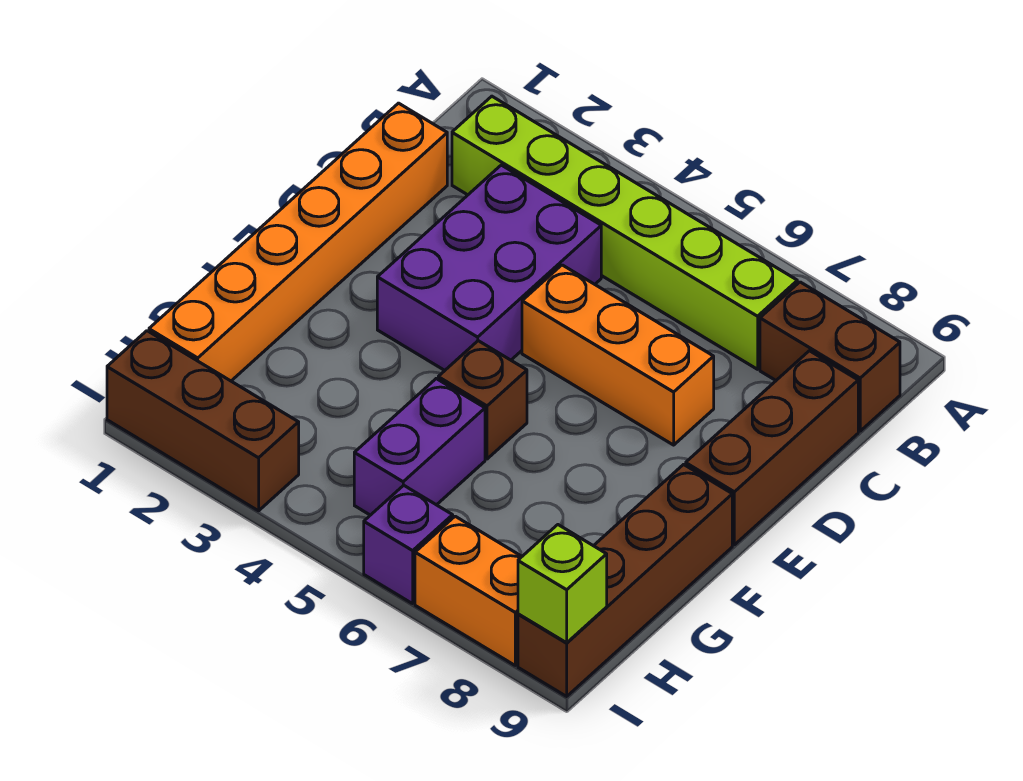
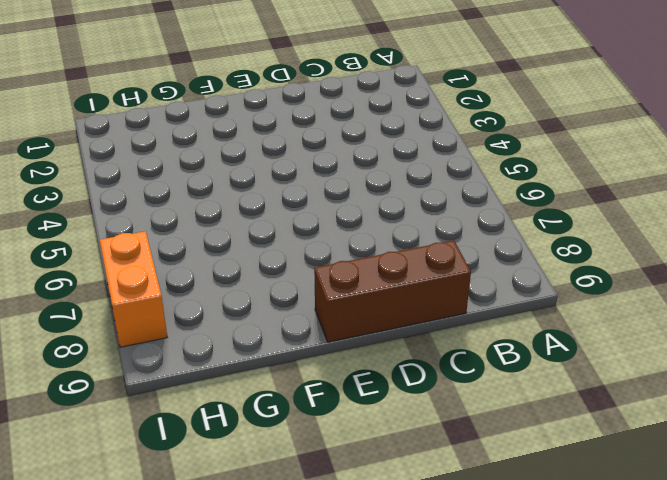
none -> lime 1x6 brick [452,96,797,369]
none -> brown 1x2 brick [760,282,900,431]
none -> orange 1x6 brick [149,103,447,381]

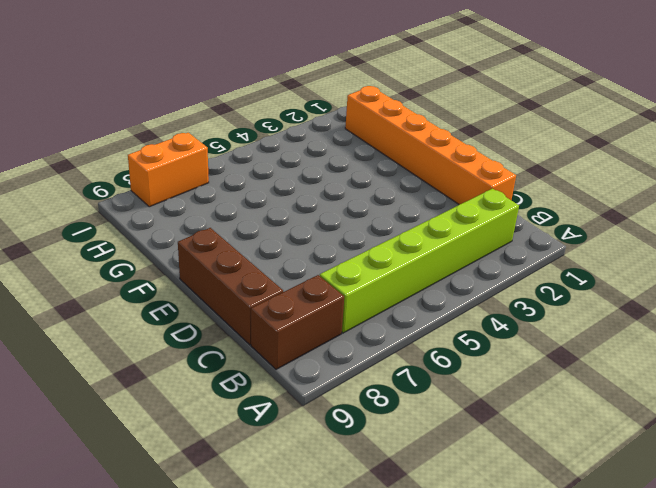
none -> purple 2x3 brick [377,165,601,370]
none -> orange 1x3 brick [522,265,714,445]
none -> brown 1x1 brick [438,341,527,459]

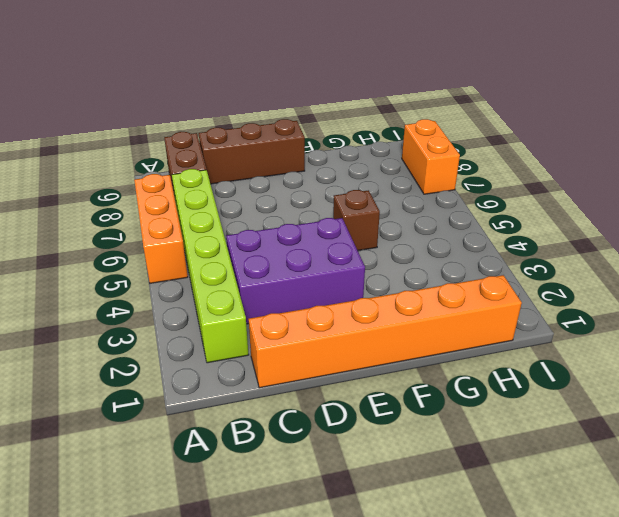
orange 1x3 brick [134,174,188,283] -> orange 1x3 brick moved to [522,265,714,445]
none -> brown 1x4 brick [518,464,732,696]
none -> purple 1x2 brick [354,379,485,515]
none -> brown 1x3 brick [107,331,299,511]

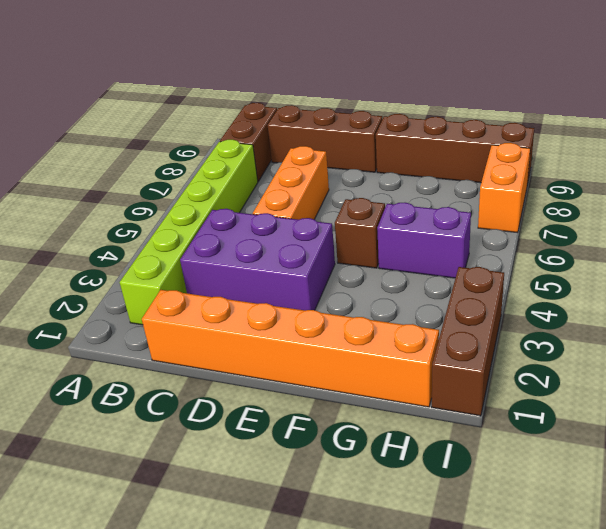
none -> purple 1x1 brick [364,485,453,604]
none -> lime 1x1 brick [518,525,607,643]

